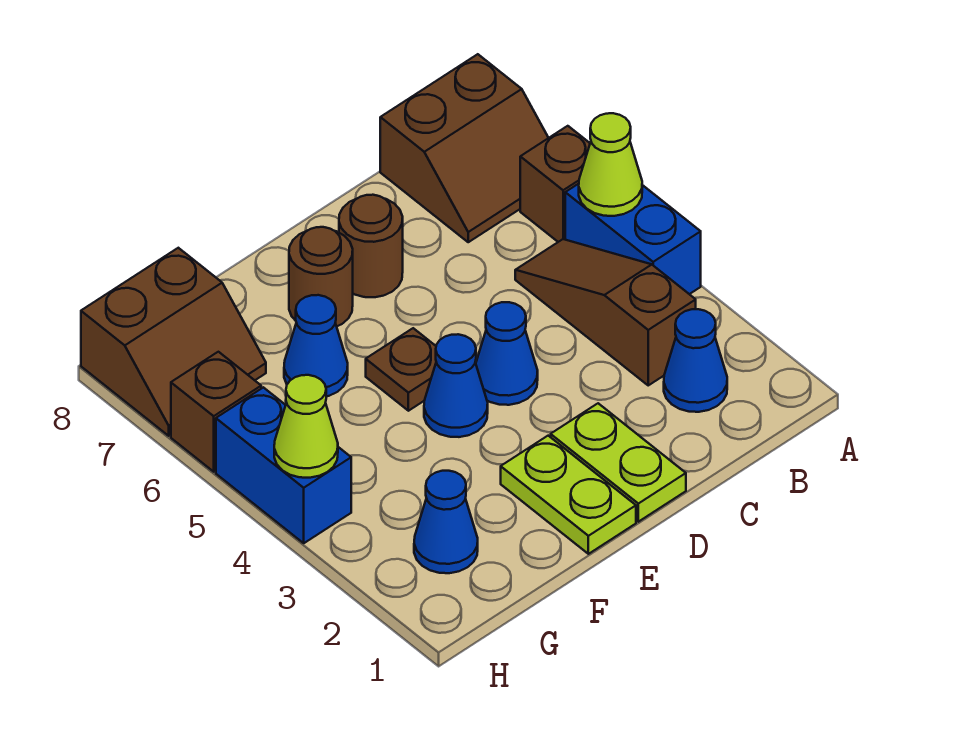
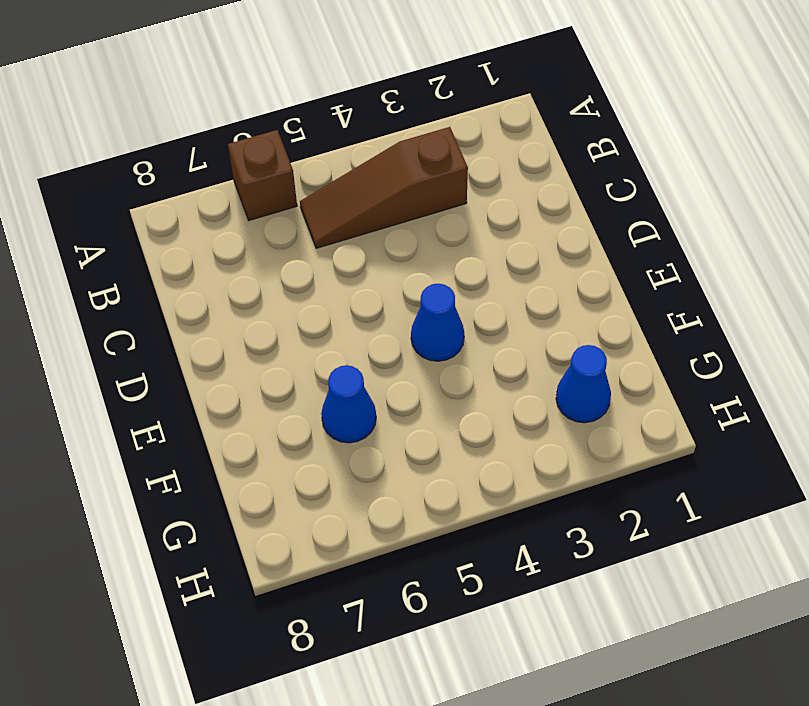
none -> blue 1x2 brick [565,184,701,294]
none -> brown 2x2 slope [380,54,548,242]
none -> blue 1x1 cone [664,309,727,412]

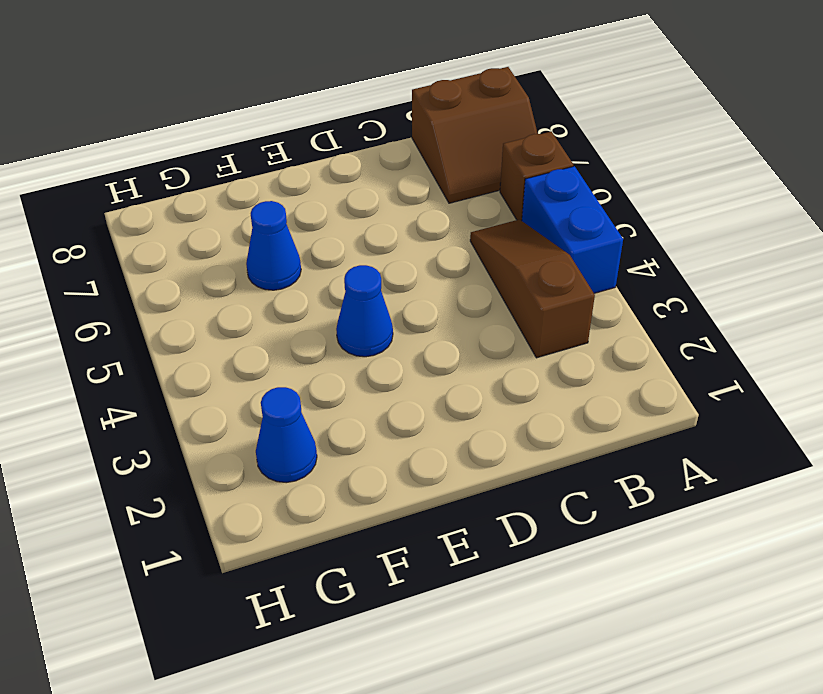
none -> blue 1x1 cone [664,309,727,412]
none -> lime 1x2 plate [551,403,686,522]
none -> blue 1x1 cone [476,302,538,405]

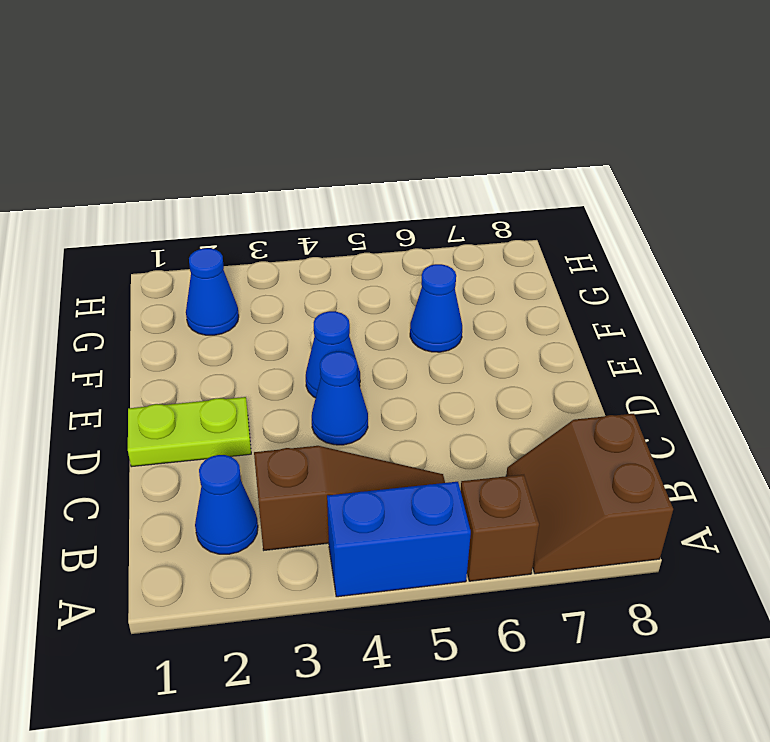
none -> brown 1x1 round brick [339,195,403,297]
none -> lime 1x2 plate [501,436,636,554]
none -> brown 1x1 plate [366,328,436,411]

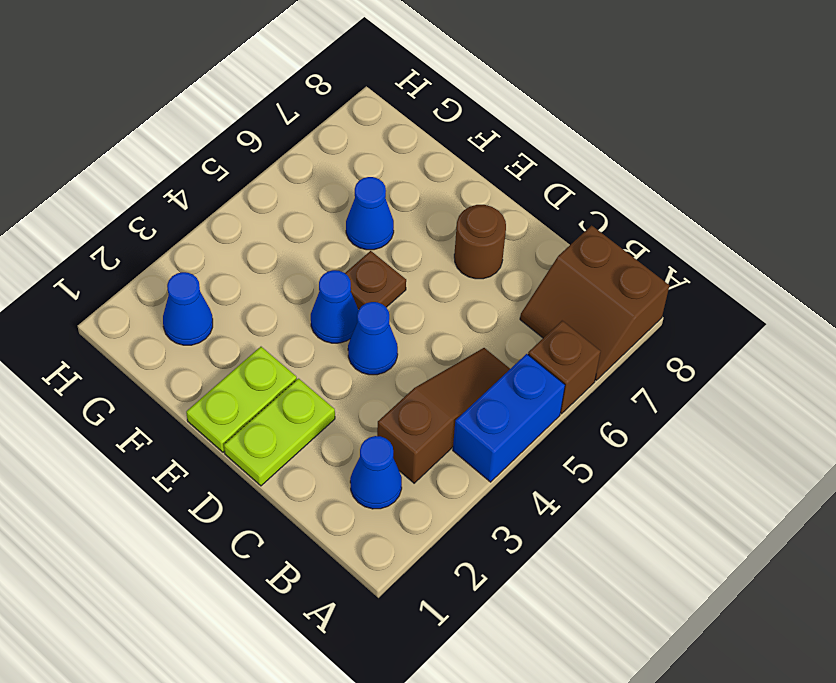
none -> brown 1x1 round brick [289,227,353,326]
none -> brown 2x2 slope [81,248,266,436]
none -> blue 1x2 brick [216,387,351,543]

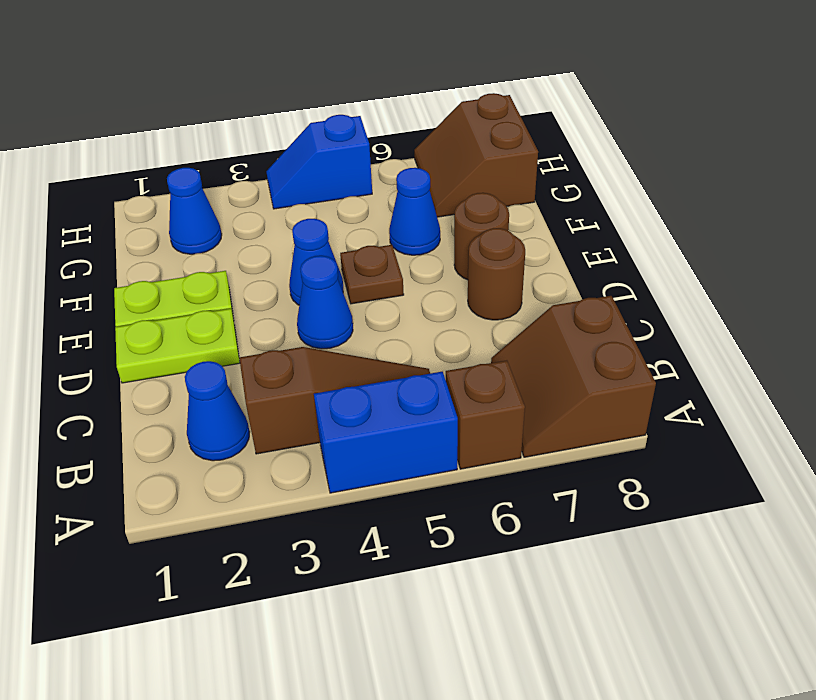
blue 1x2 slope [266,115,372,209] -> blue 1x2 brick [216,387,351,543]
none -> brown 1x1 brick [171,352,261,472]
none -> lime 1x1 cone [579,113,642,216]
none -> lime 1x1 cone [274,375,338,478]

